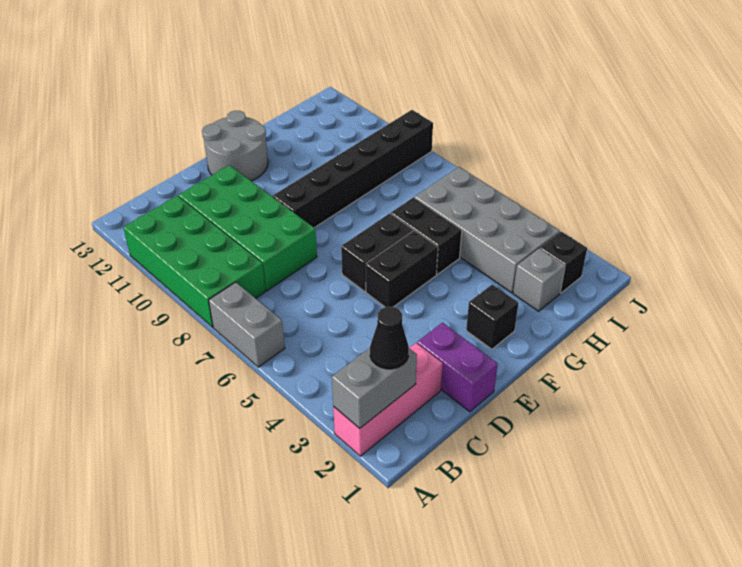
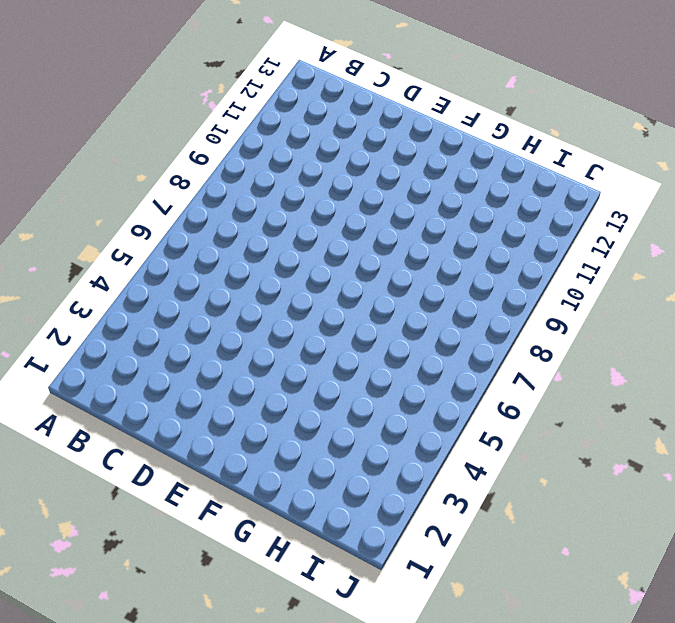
none -> pink 1x3 brick [333,343,443,456]
none -> grey 1x2 brick [209,282,285,367]
none -> green 2x4 brick [123,196,266,327]

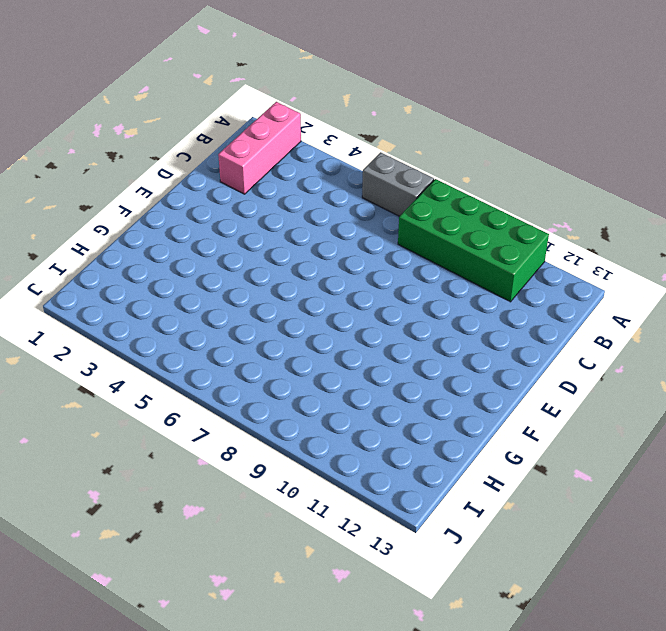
none -> green 2x4 brick [179,165,317,291]
none -> purple 1x2 brick [417,323,498,412]
none -> black 1x2 brick [366,230,438,307]

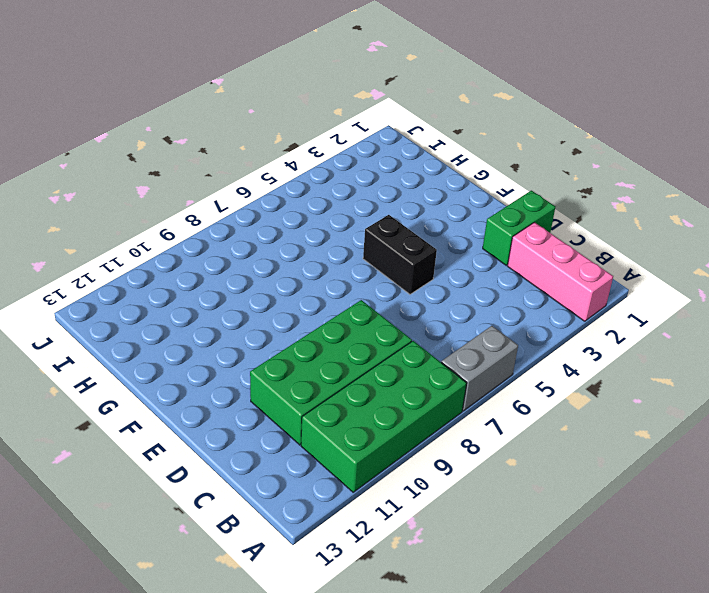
green 1x2 brick [483,191,555,265] -> purple 1x2 brick [417,323,498,412]
none -> black 1x2 brick [341,213,413,291]
none -> black 1x6 brick [273,110,433,228]
none -> grey 2x2 round brick [202,111,268,181]

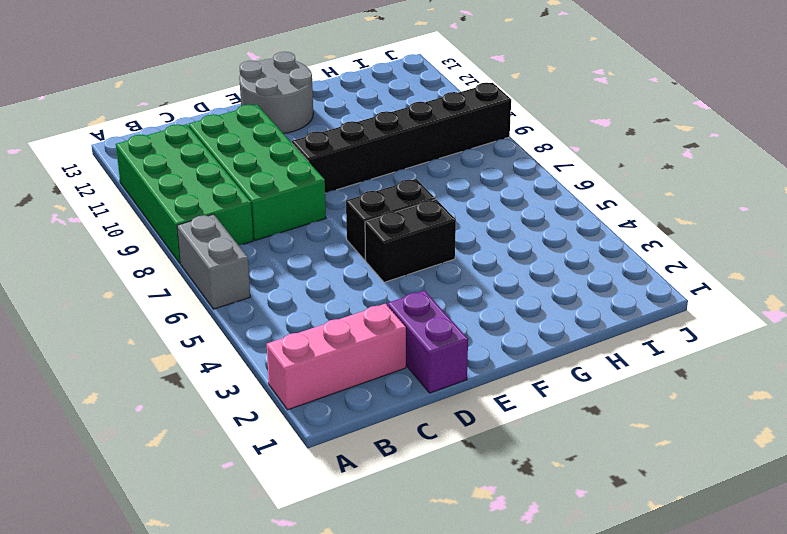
none -> black 1x1 brick [466,284,519,349]
none -> black 1x2 brick [391,197,462,274]
none -> grey 1x1 brick [513,249,565,311]

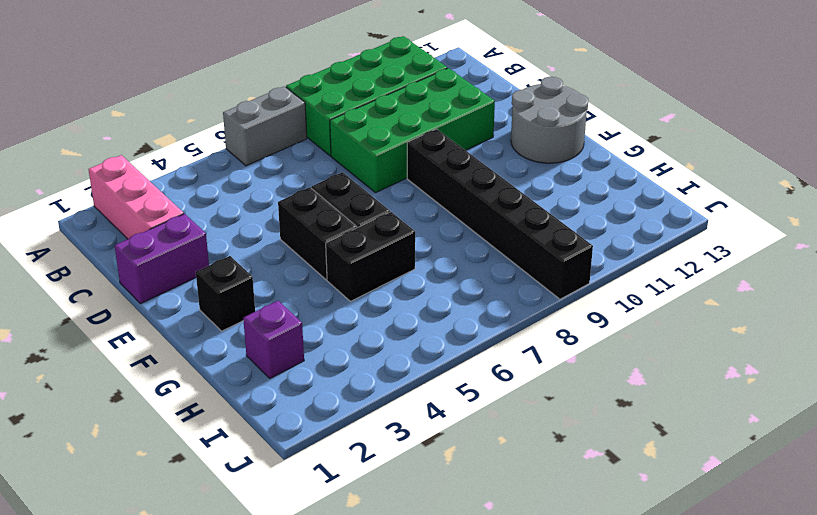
purple 1x1 brick [243,301,304,378] -> grey 1x1 brick [513,249,565,311]
none -> grey 2x4 brick [415,167,560,293]
none -> black 1x1 brick [540,232,587,293]
none -> grey 1x2 brick [332,348,417,428]

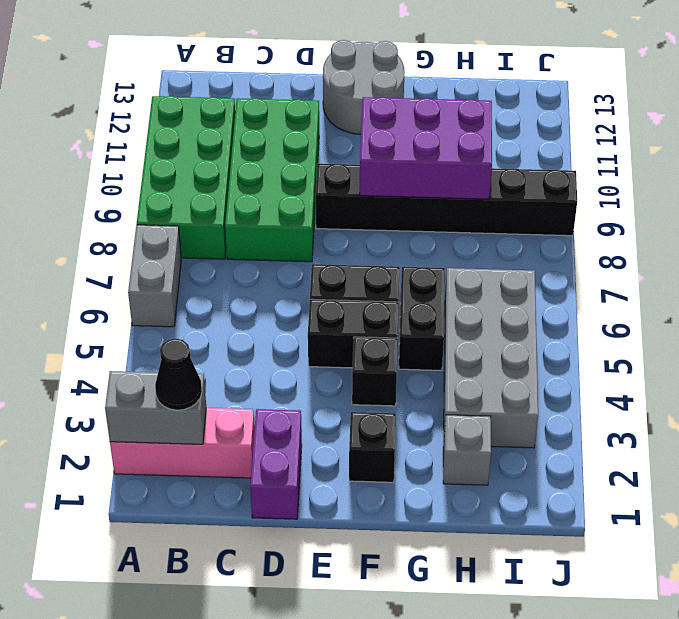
black 1x1 brick [352,337,398,406] -> black 1x1 brick moved to [540,232,587,293]
purple 2x3 brick [360,97,492,199] -> none

